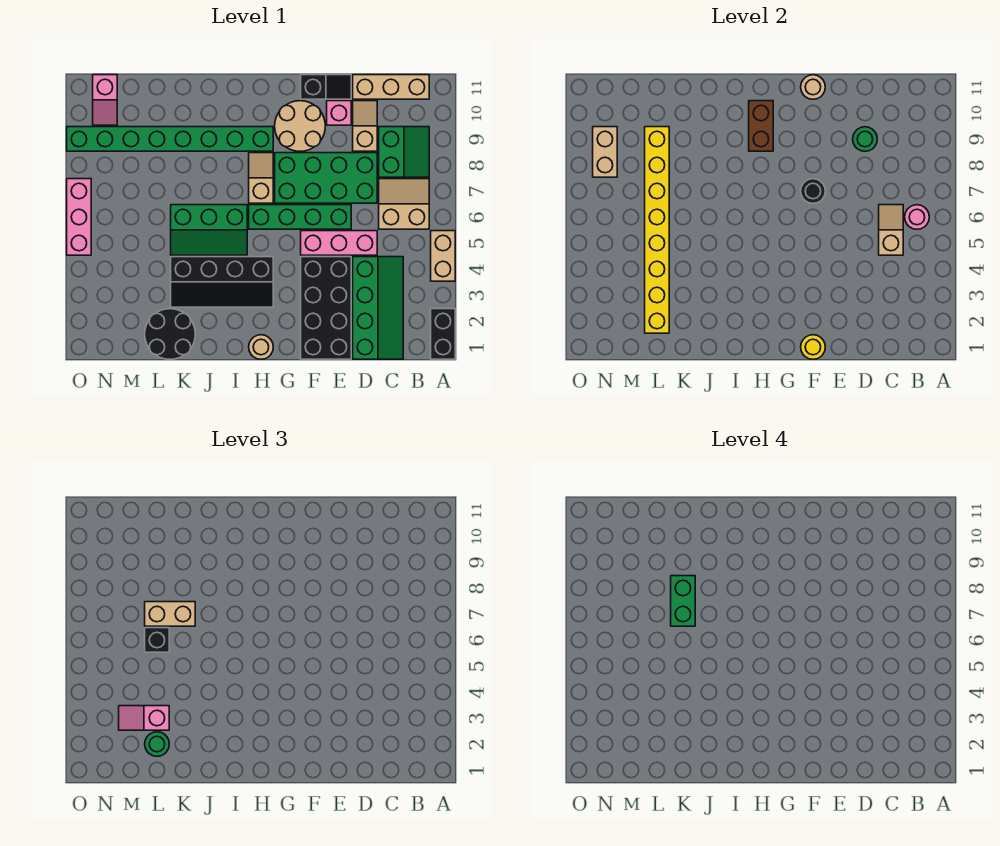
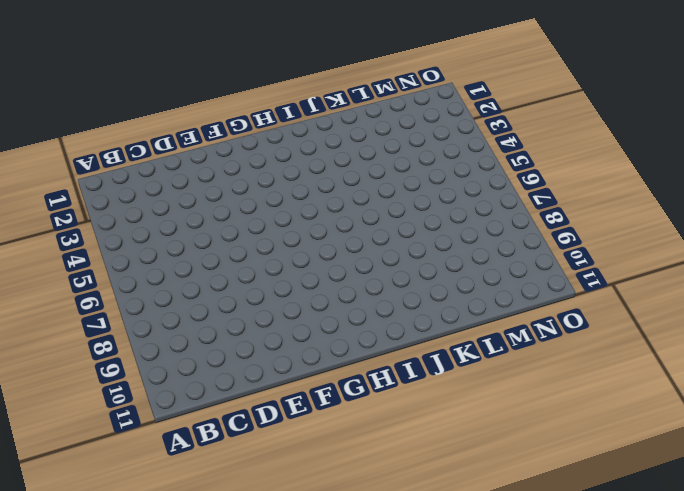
none -> black 1x2 brick [431,309,455,359]
none -> tan 1x2 brick [431,231,455,281]
none -> tan 2x2 slope [379,179,429,229]
none -> green 2x2 slope [379,127,429,177]

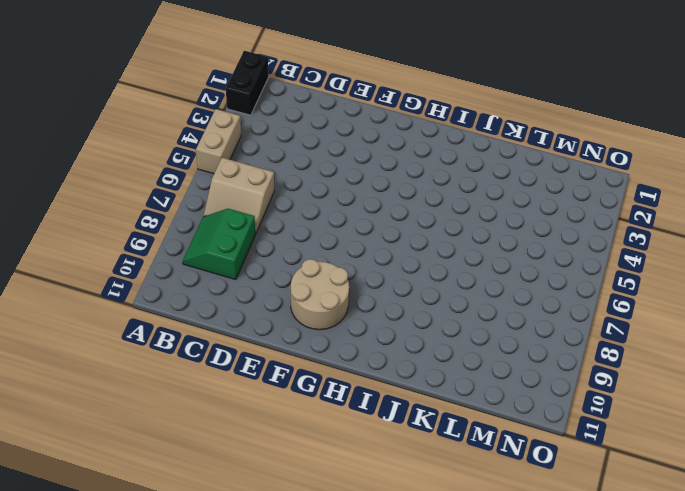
none -> tan 1x3 brick [353,75,429,99]
none -> green 2x4 slope [353,257,403,359]
none -> pink 1x3 brick [301,231,377,255]
none -> green 2x4 brick [275,153,377,203]

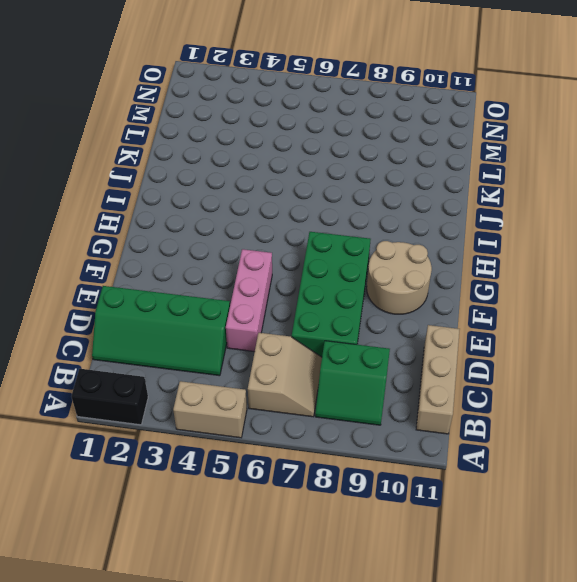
none -> tan 1x2 slope [353,101,377,151]
none -> black 2x4 brick [301,257,351,359]
none -> green 1x4 brick [249,205,351,229]
none -> pink 1x1 brick [327,101,351,125]

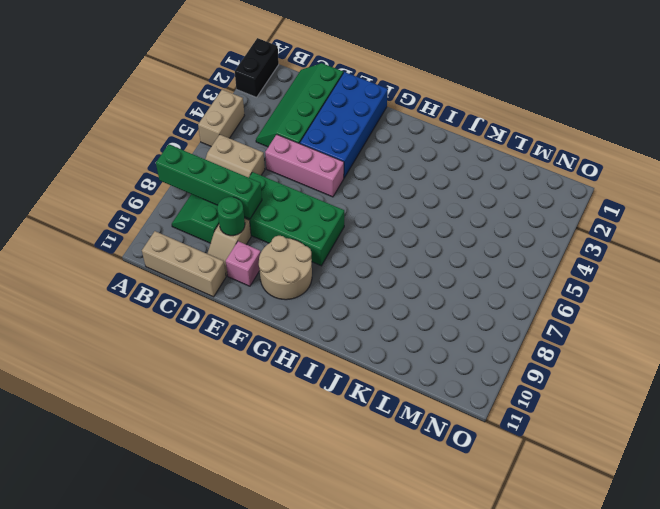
green 1x4 brick [156,144,262,219] -> green 1x4 brick moved to [249,205,351,229]
blue 2x4 brick [300,72,388,178] -> black 2x4 brick [301,257,351,359]
none -> black 1x2 slope [301,75,351,99]
none -> tan 1x1 round brick [249,335,273,359]
none -> black 2x4 slope [171,257,273,307]
none -> tan 1x2 slope [249,153,273,203]

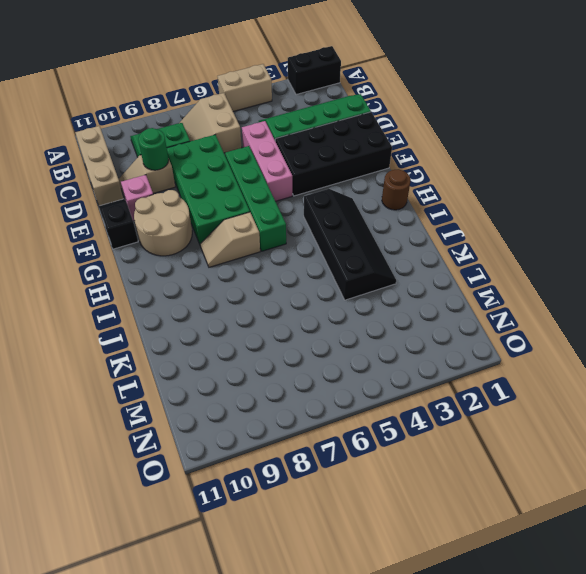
brown 1x1 round brick [382,169,411,210] -> tan 1x1 round brick [249,335,273,359]
none -> green 1x8 brick [67,127,273,151]
none -> green 2x3 slope [171,205,247,255]
none -> black 2x2 round brick [145,309,195,359]
none -> pink 1x2 slope [93,75,117,125]

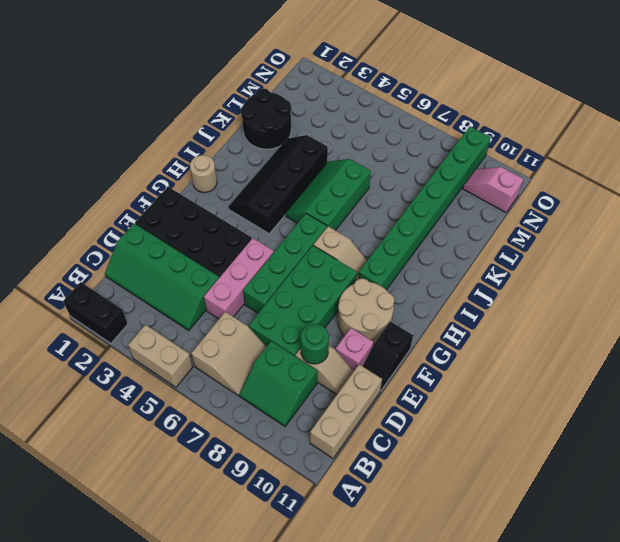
none -> pink 1x3 brick [67,179,91,255]
none -> pink 1x1 round brick [905,205,929,229]
none -> tan 1x2 slope [879,205,903,255]
none -> yellow 1x1 round brick [801,335,825,359]

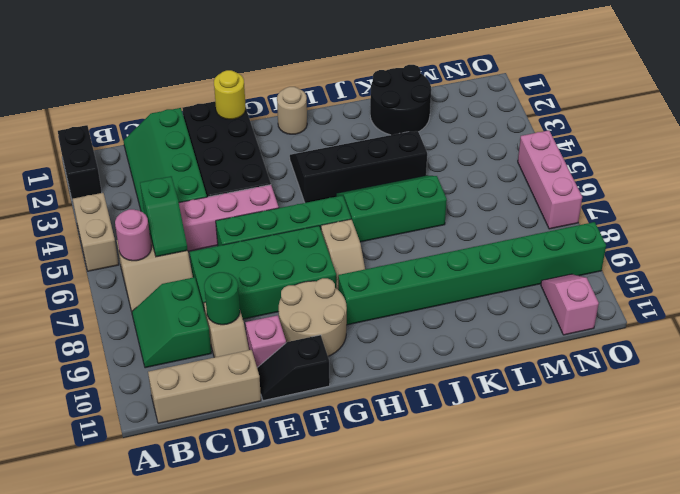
green 1x2 slope [140,176,188,257] -> tan 1x2 slope [879,205,903,255]
none -> black 1x1 round brick [801,179,825,203]
none -> tan 1x1 round brick [801,75,825,99]
none -> brown 1x2 brick [749,101,773,151]
none -> yellow 1x8 brick [645,127,669,333]

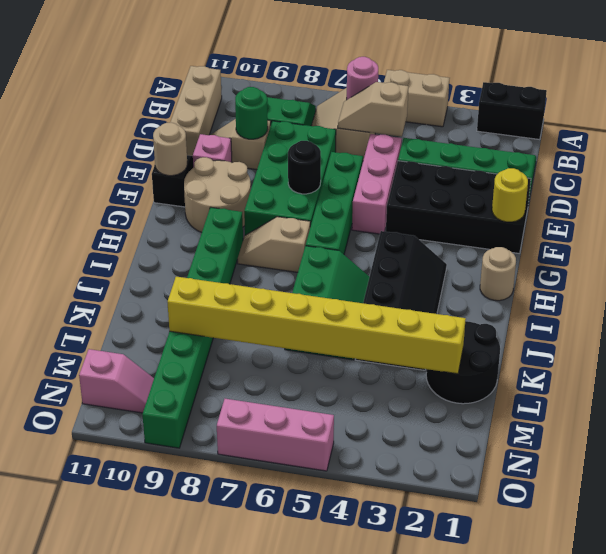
none -> brown 1x2 brick [749,101,773,151]
none -> tan 1x2 brick [593,127,617,177]
none -> tan 1x2 brick [145,602,195,626]
none -> green 1x1 round brick [145,732,169,756]

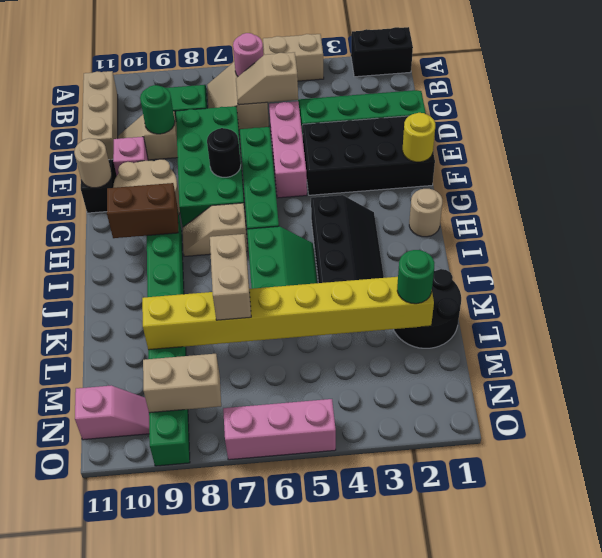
none -> pink 1x2 slope [119,706,169,730]
none -> black 1x1 brick [145,628,169,652]
none -> green 1x2 brick [671,576,695,626]

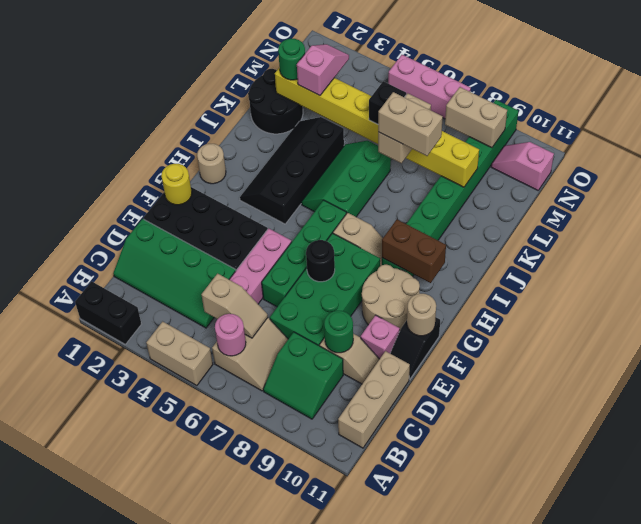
tan 1x2 brick [378,92,443,156] -> green 1x2 brick [671,576,695,626]

